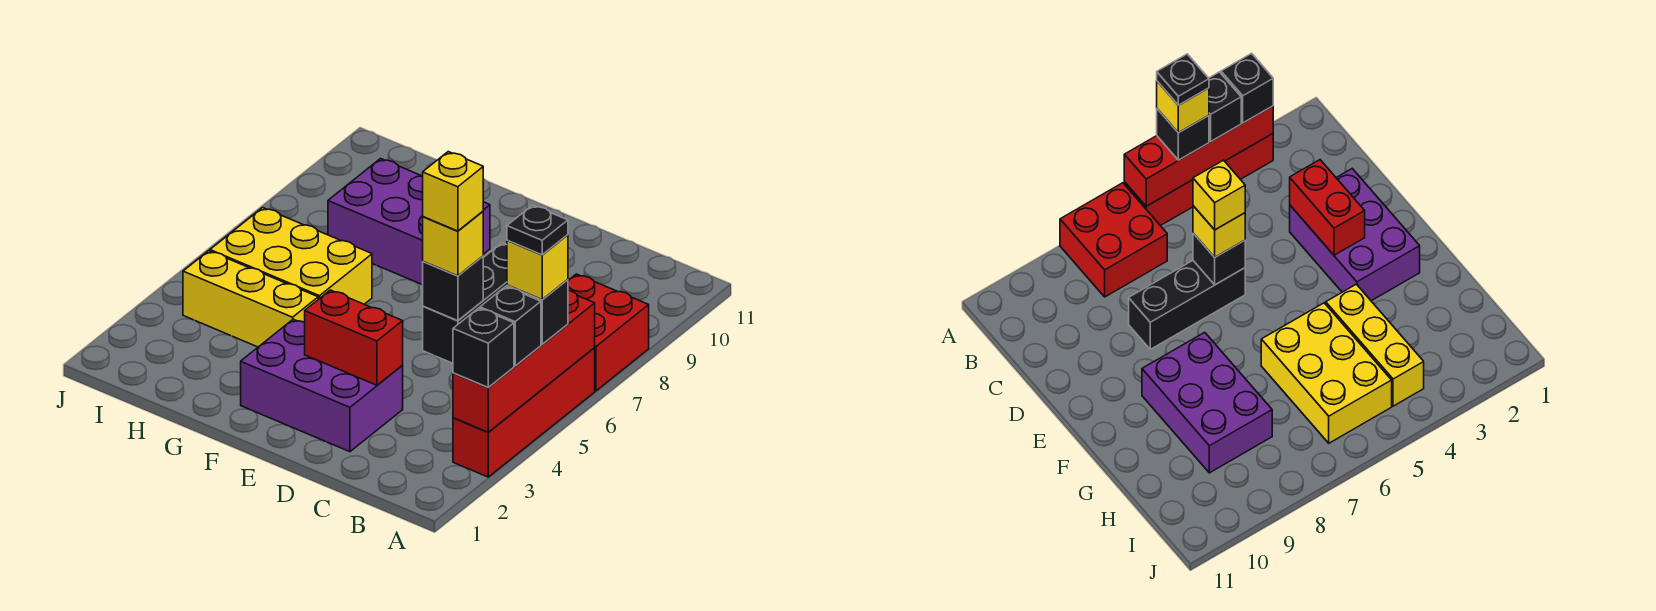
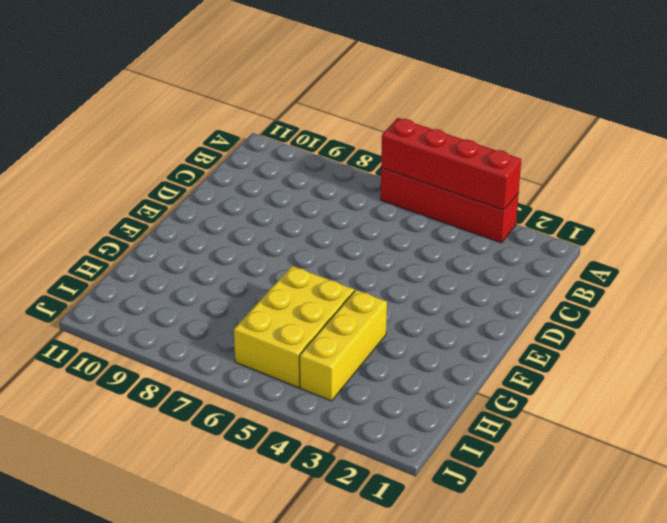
none -> red 2x2 brick [568,274,649,391]
none -> purple 2x3 brick [241,319,403,452]
none -> black 1x3 brick [423,243,507,363]

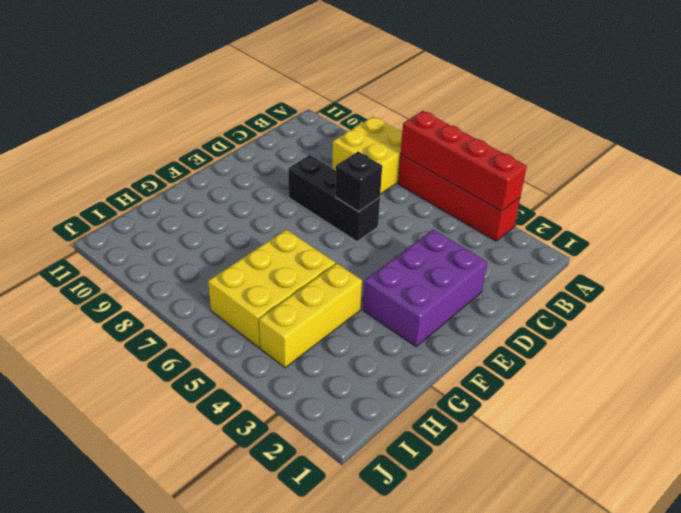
yellow 2x2 brick [332,117,402,194] -> red 2x2 brick [568,274,649,391]
none -> purple 2x3 brick [328,159,490,285]
none -> red 1x2 brick [305,290,403,385]
none -> black 1x1 brick [453,308,514,388]

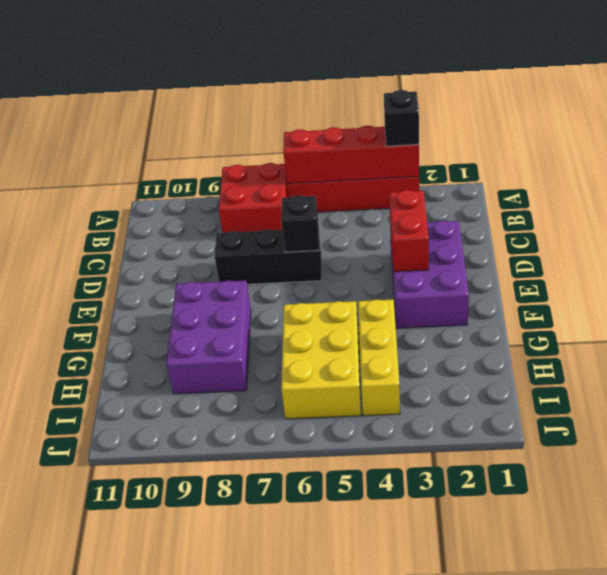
none -> black 1x1 brick [480,286,541,366]
none -> black 1x1 brick [507,280,568,344]
none -> yellow 1x1 brick [423,211,483,276]

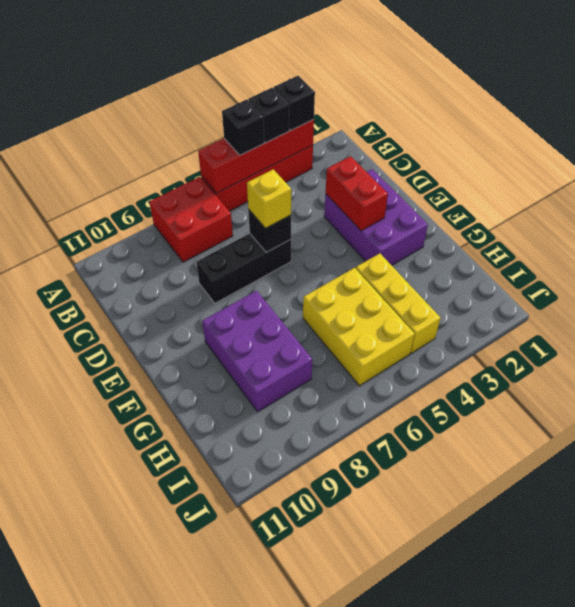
none -> yellow 1x1 brick [507,235,568,300]
none -> yellow 1x1 brick [423,152,483,231]
none -> black 1x1 plate [507,205,568,255]

